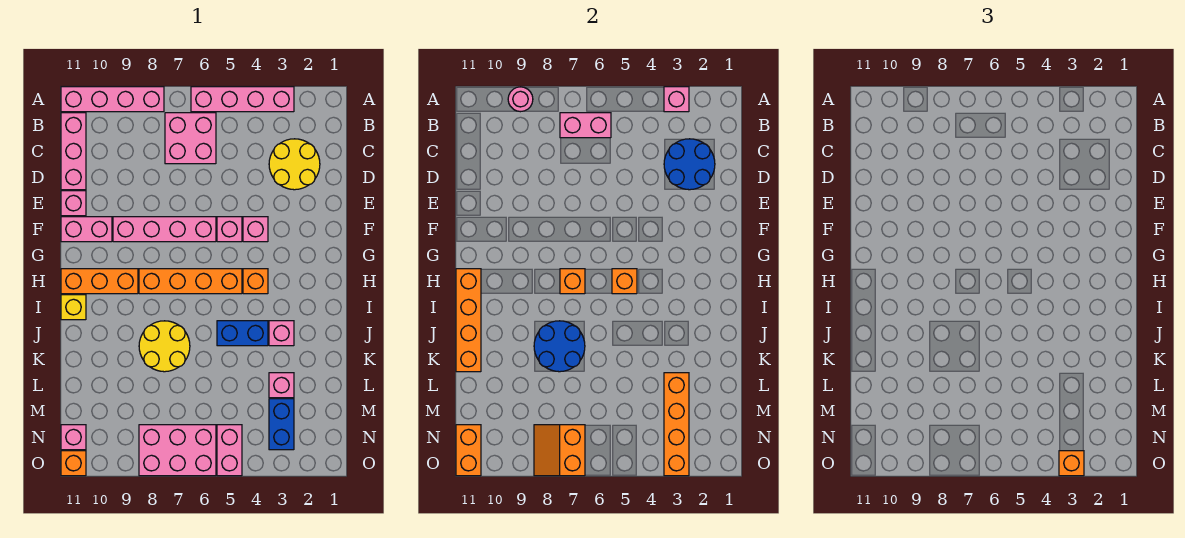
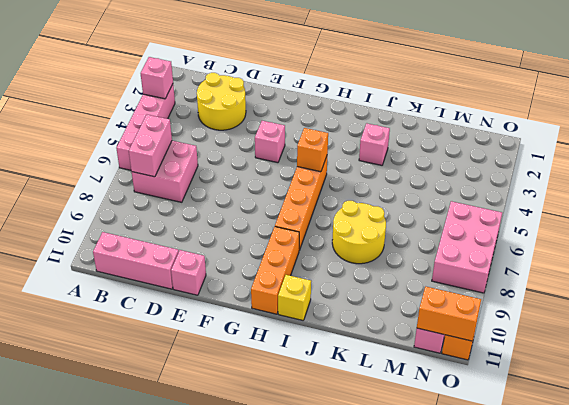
none -> pink 1x4 brick [61,87,164,112]
none -> pink 1x1 brick [217,217,242,242]
none -> pink 1x4 brick [113,217,216,242]
none -> pink 1x2 brick [61,217,112,242]

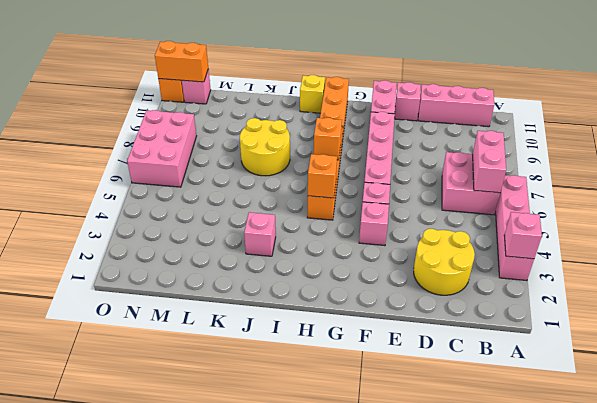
none -> pink 1x4 brick [61,87,164,112]
none -> orange 1x1 brick [243,269,268,294]
none -> blue 1x2 brick [217,321,268,346]
none -> pink 1x1 brick [269,373,294,398]

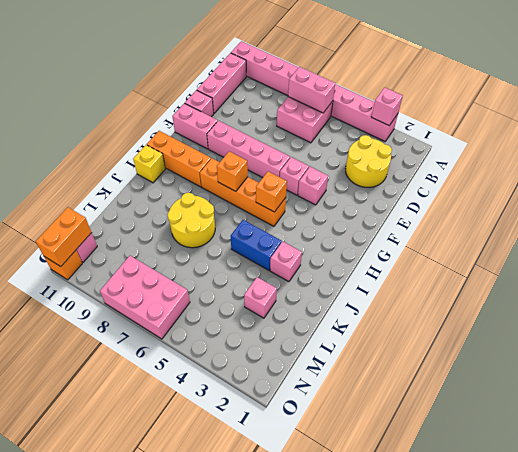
none -> orange 1x1 brick [243,269,268,294]
none -> blue 1x2 brick [269,399,294,450]
none -> pink 1x2 brick [217,425,242,476]
none -> pink 1x1 round brick [508,87,533,112]

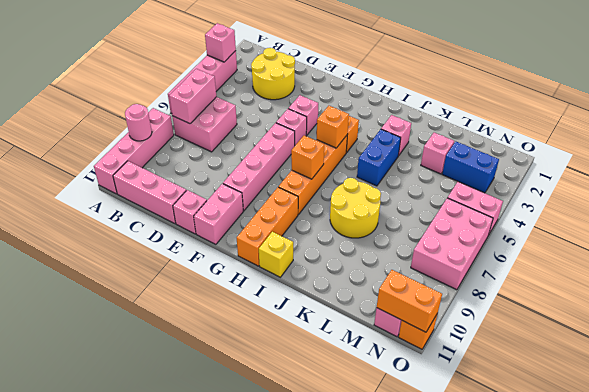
none -> blue 2x2 round brick [664,139,715,190]
none -> orange 1x4 brick [456,269,481,372]
none -> blue 2x2 round brick [534,321,585,372]
none -> orange 1x4 brick [664,373,689,476]

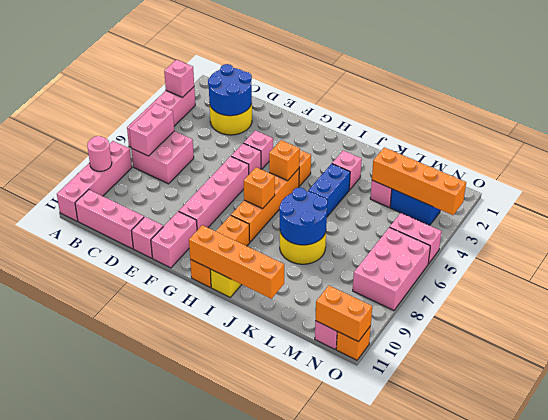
none -> orange 2x2 slope [534,425,585,476]
none -> orange 1x1 brick [1059,451,1084,476]

